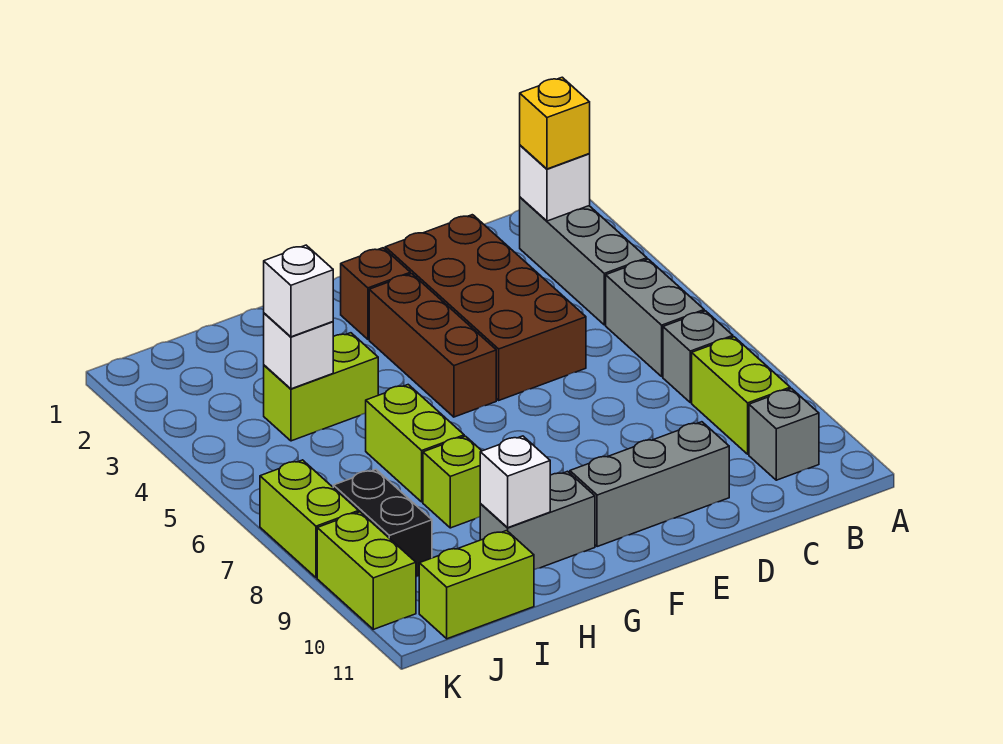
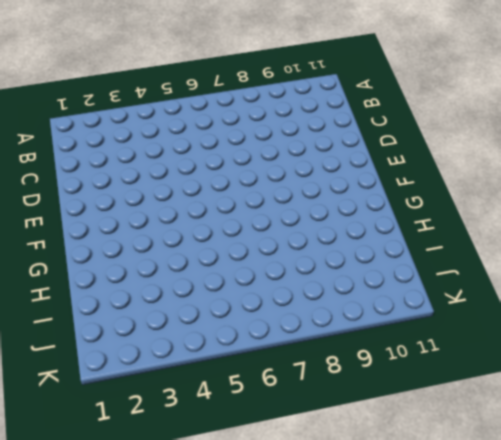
none -> grey 1x3 brick [520,197,647,325]
none -> grey 1x2 brick [606,259,704,377]
none -> grey 1x1 brick [663,311,733,403]

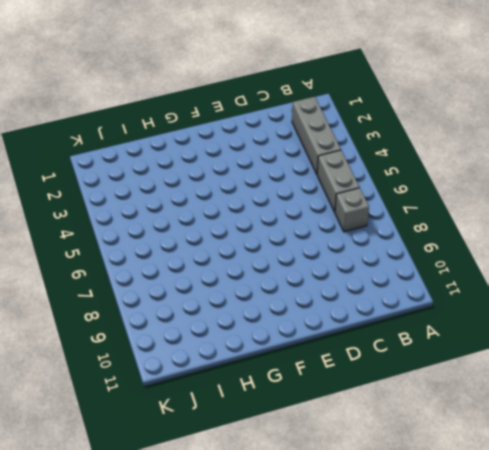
none -> lime 1x2 brick [692,337,790,454]
none -> grey 1x1 brick [749,389,819,480]
none -> brown 2x4 brick [385,215,586,400]

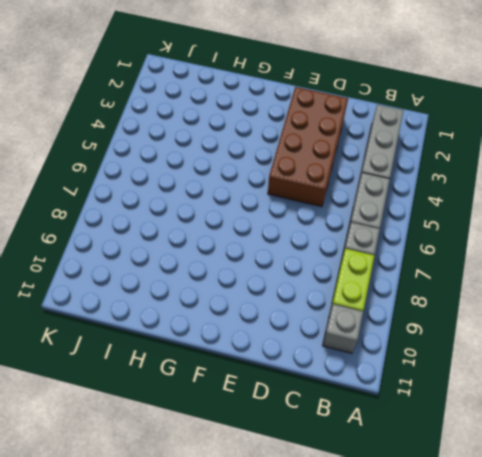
none -> grey 1x3 brick [570,422,729,547]
none -> brown 1x1 brick [341,248,410,339]
none -> brown 1x3 brick [369,274,496,417]

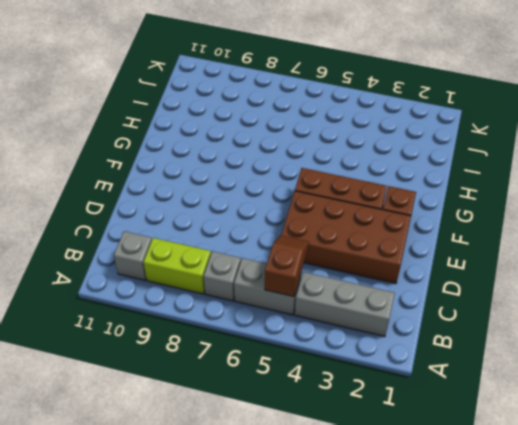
brown 1x2 slope [265,235,309,297] -> none
none -> grey 1x3 brick [570,422,729,547]
none -> grey 1x2 brick [480,471,595,570]
none -> lime 1x2 brick [264,333,378,441]

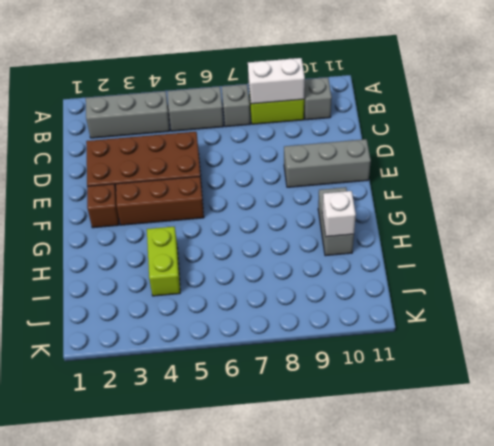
white 1x2 brick [248,58,305,104] -> none
grey 1x3 brick [284,139,371,187] -> grey 1x3 brick turned to [570,422,729,547]
none -> lime 1x2 brick [366,385,464,502]
none -> lime 1x1 brick [423,436,482,528]
none -> lime 1x2 brick [419,531,534,639]

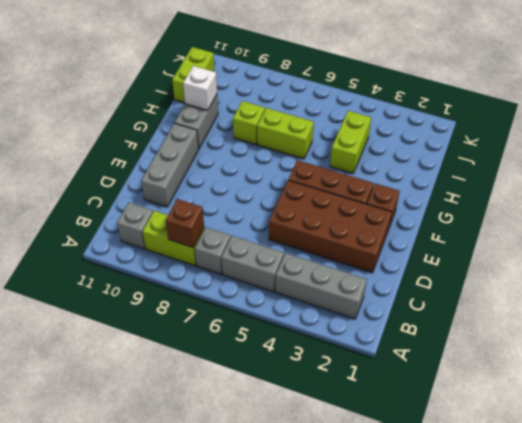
brown 1x1 brick [166,199,204,248] -> none
none -> black 1x2 brick [333,470,432,577]
none -> lime 1x2 brick [260,460,359,578]
none -> lime 1x2 brick [317,512,416,629]

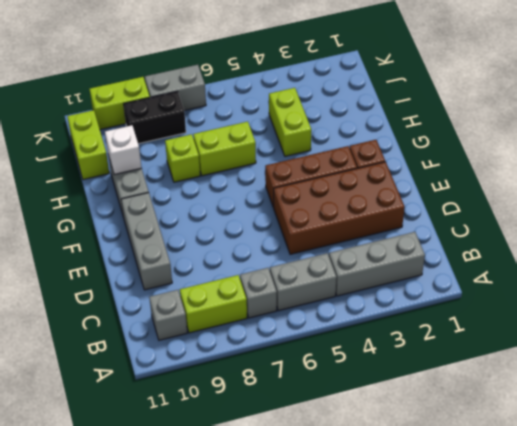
grey 1x2 brick [145,65,206,111] -> lime 1x2 brick [260,460,359,578]
none -> white 1x1 brick [520,145,590,221]
none -> white 1x1 brick [264,313,333,389]
none -> yellow 1x1 brick [520,77,590,169]

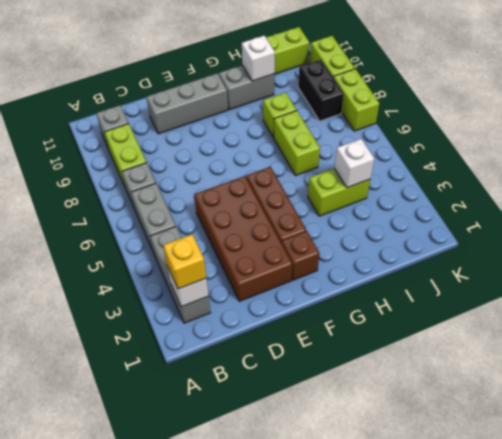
none -> white 1x1 brick [264,245,333,337]

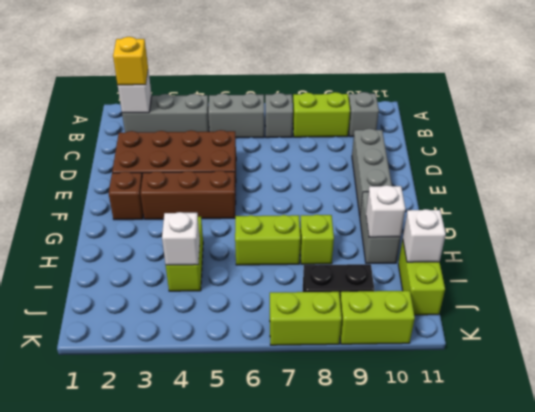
white 1x1 brick [403,209,446,262] -> white 1x1 brick moved to [264,245,333,337]

